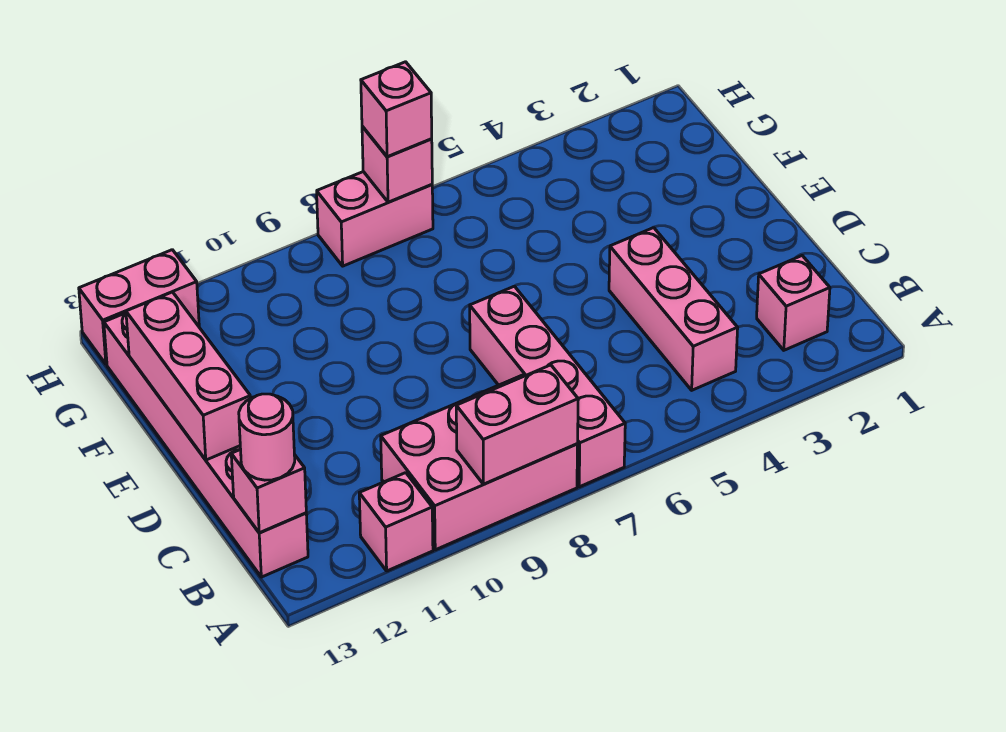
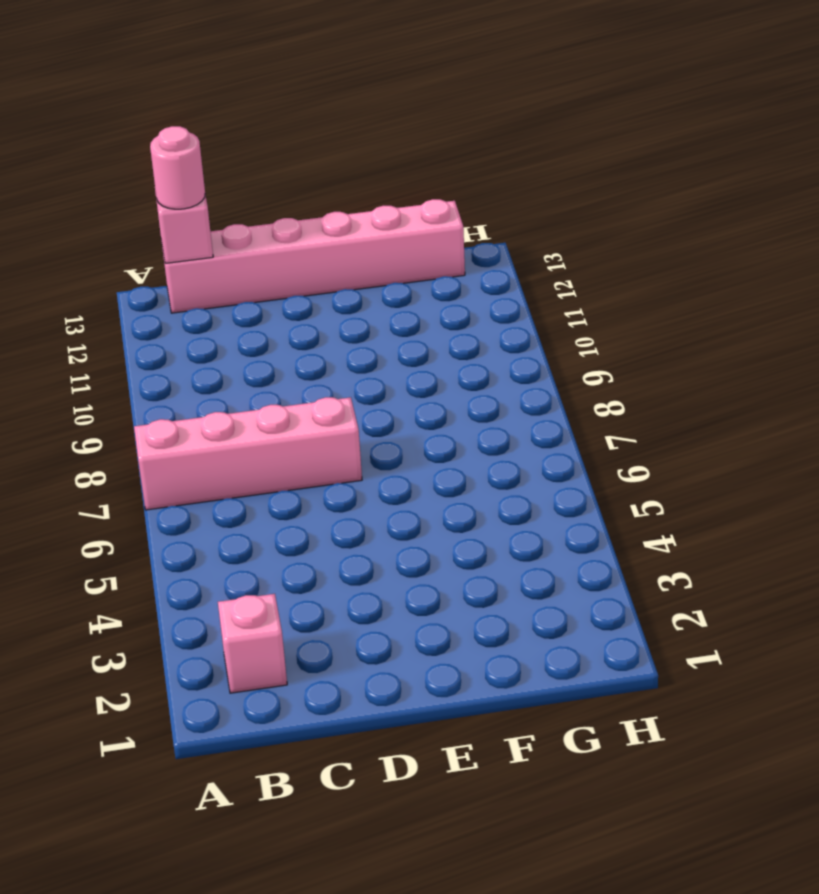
none -> pink 2x3 brick [381,375,578,550]
none -> pink 1x1 brick [359,473,433,571]
none -> pink 1x3 brick [609,228,738,390]

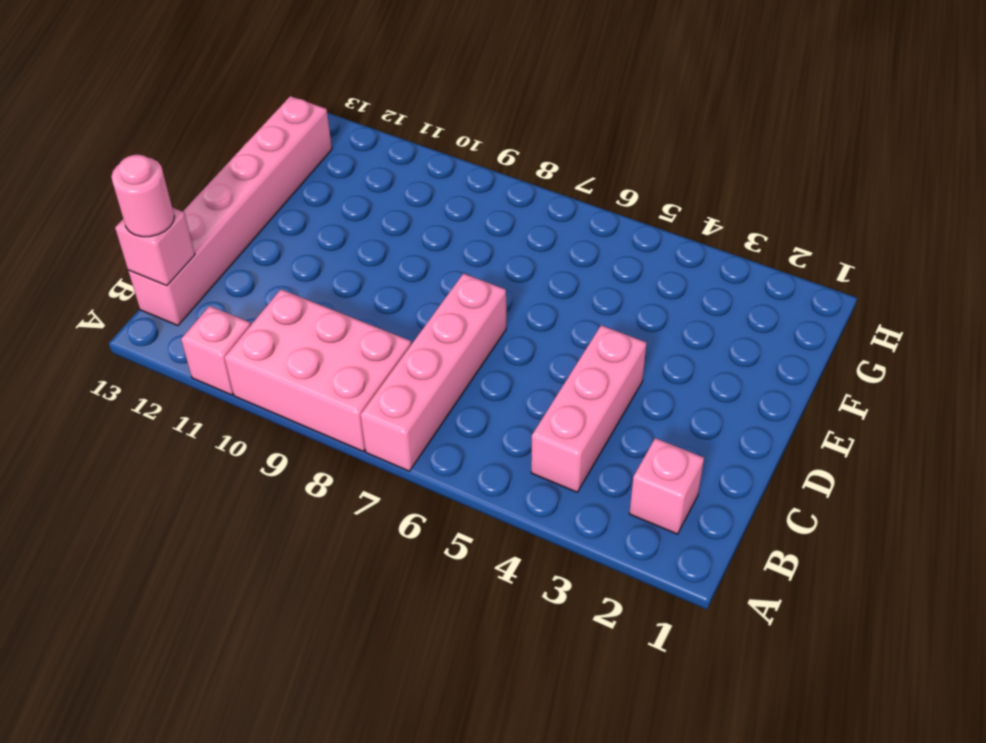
none -> pink 1x2 brick [317,172,433,266]
none -> pink 1x2 brick [79,250,199,364]
none -> pink 1x2 brick [456,365,578,484]

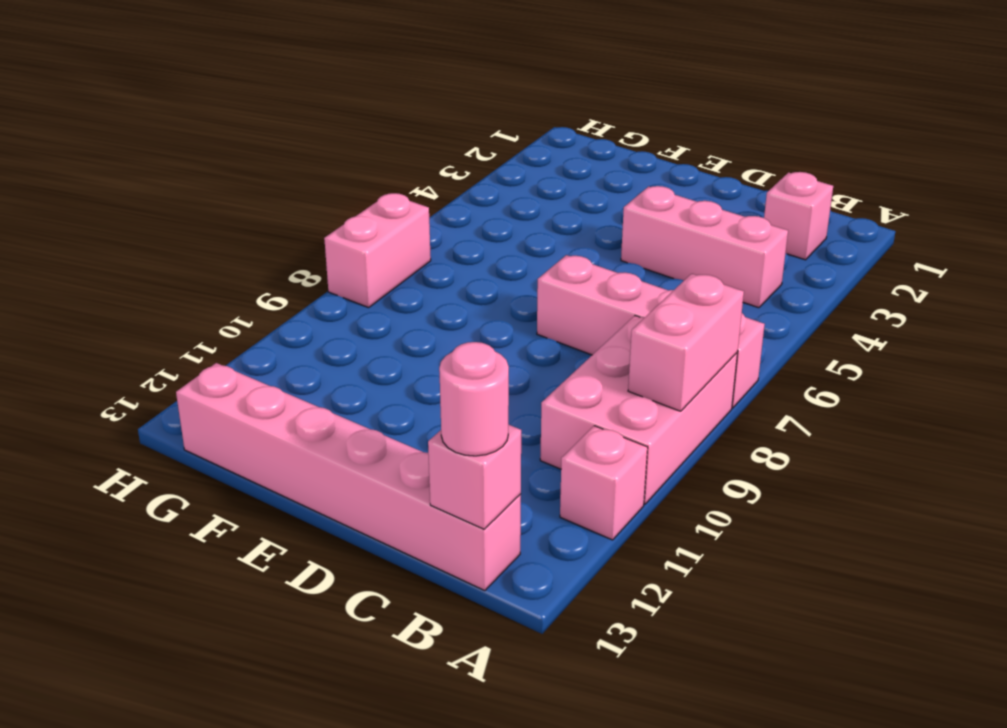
none -> pink 1x2 brick [79,250,199,364]
none -> pink 1x3 brick [126,292,251,460]
none -> pink 1x1 brick [362,126,432,202]

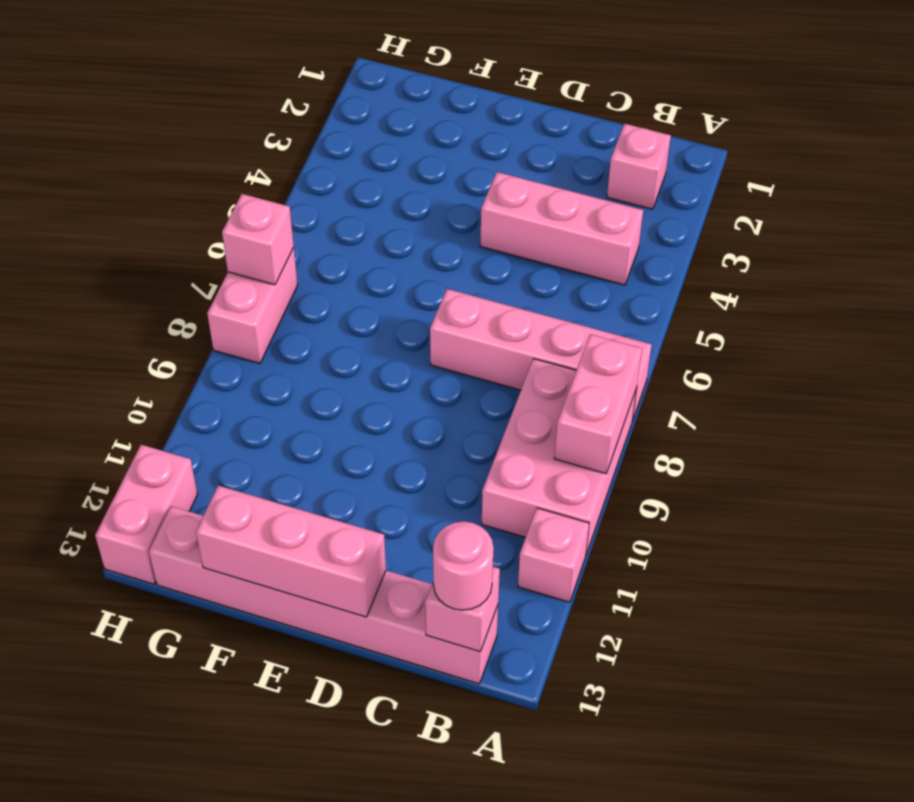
none -> pink 1x1 brick [361,62,432,157]

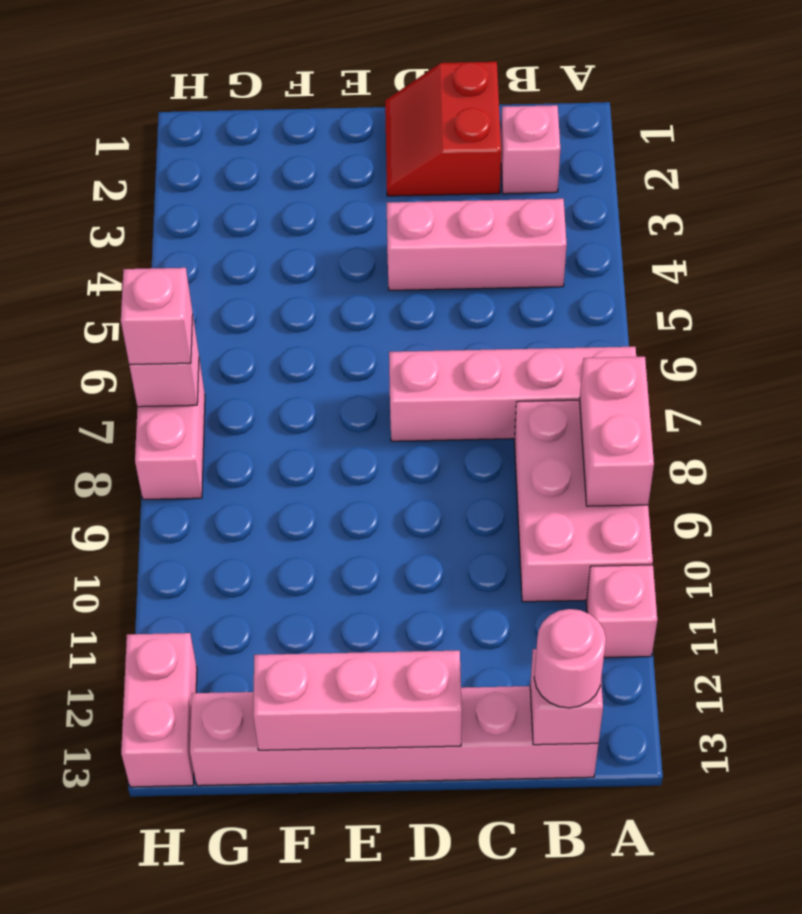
red 2x2 slope [385,62,501,196] -> none

